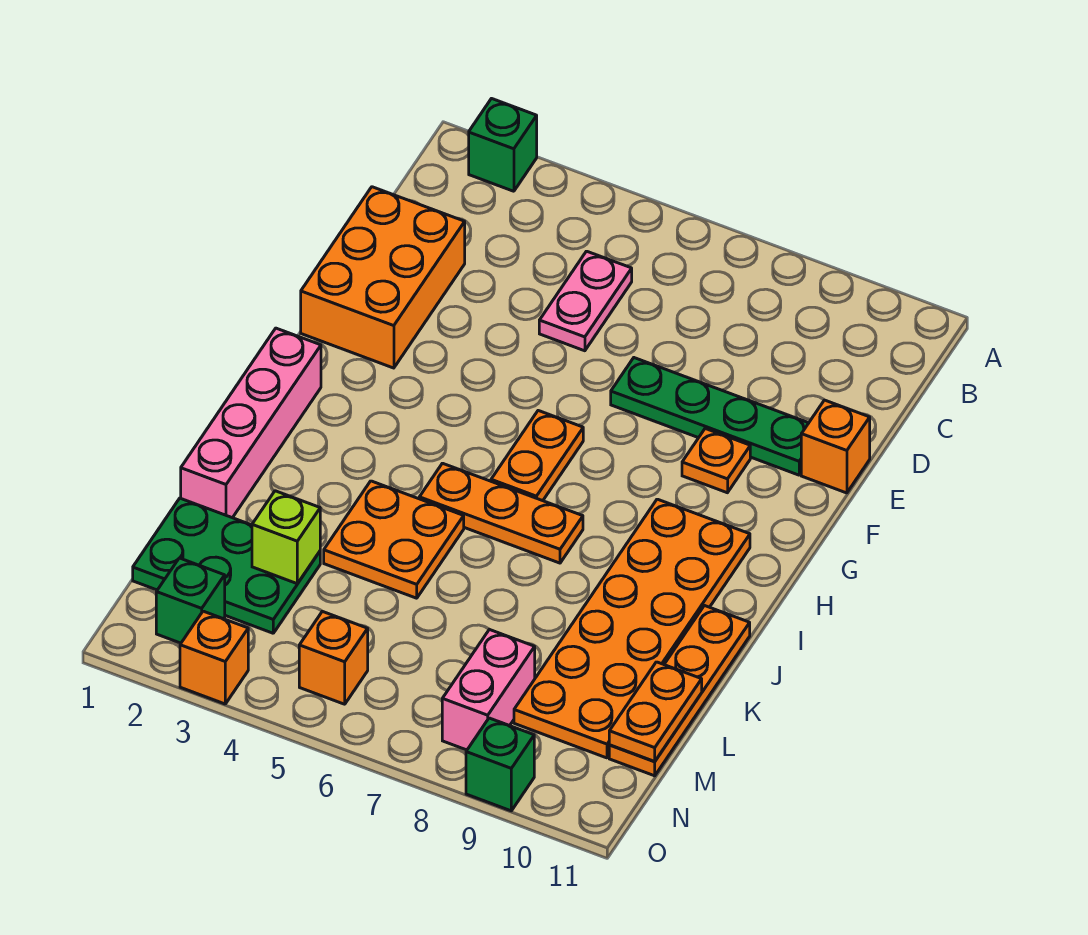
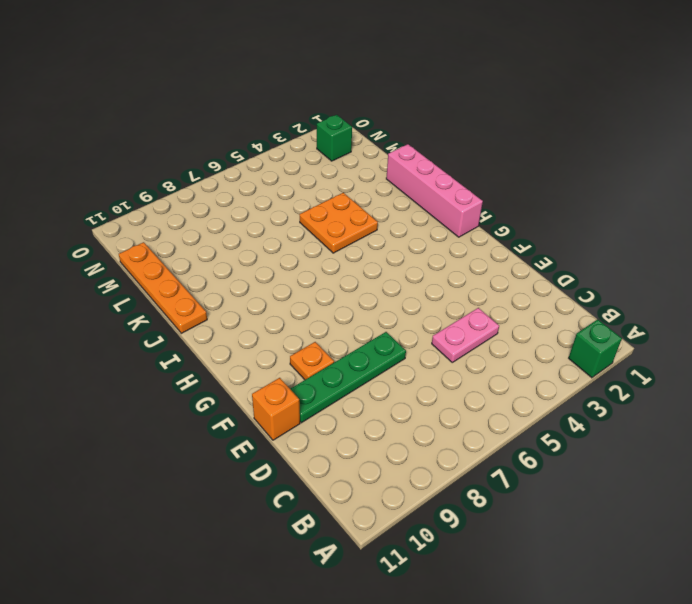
pink 1x2 plate [432,308,499,362] -> pink 1x2 plate turned to [539,251,632,351]
none -> orange 2x3 brick [301,187,465,368]
none -> orange 1x2 plate [491,411,583,501]
none -> orange 2x6 plate [514,499,750,758]

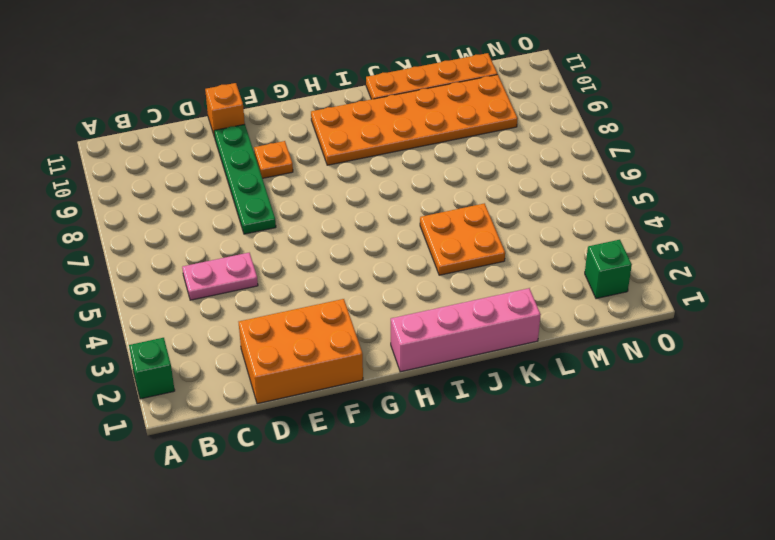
none -> orange 1x2 plate [491,411,583,501]
none -> orange 1x3 plate [419,463,583,563]
none -> green 2x3 plate [133,498,320,633]

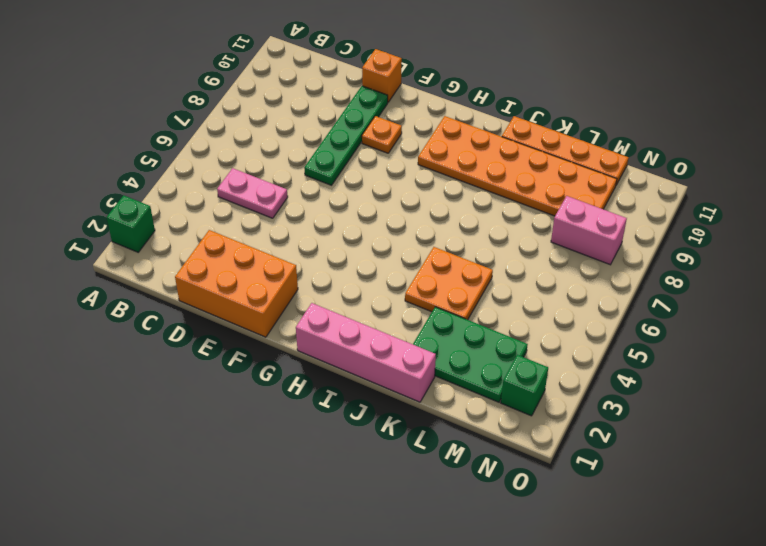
green 2x3 plate [413,307,528,402] -> green 2x3 plate turned to [133,498,320,633]
none -> orange 1x2 plate [491,411,583,501]
none -> orange 1x3 plate [419,463,583,563]
none -> orange 1x1 brick [299,611,368,704]

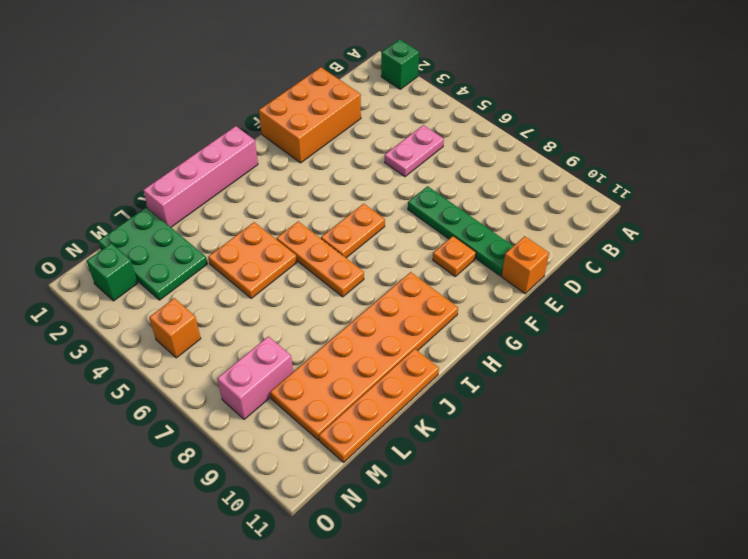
none -> orange 1x1 brick [180,611,248,704]
none -> green 1x1 brick [466,718,534,811]
none -> lime 1x1 brick [252,491,320,584]

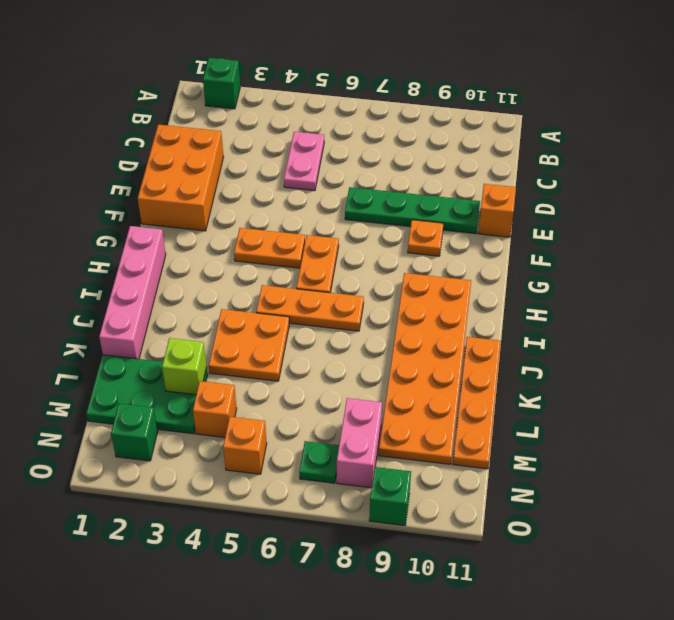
orange 1x2 plate [234,228,305,268] -> orange 1x2 plate turned to [609,662,702,761]
orange 1x1 brick [193,381,237,437] -> orange 1x1 brick moved to [180,611,248,704]
green 1x1 plate [299,441,339,483] -> none

